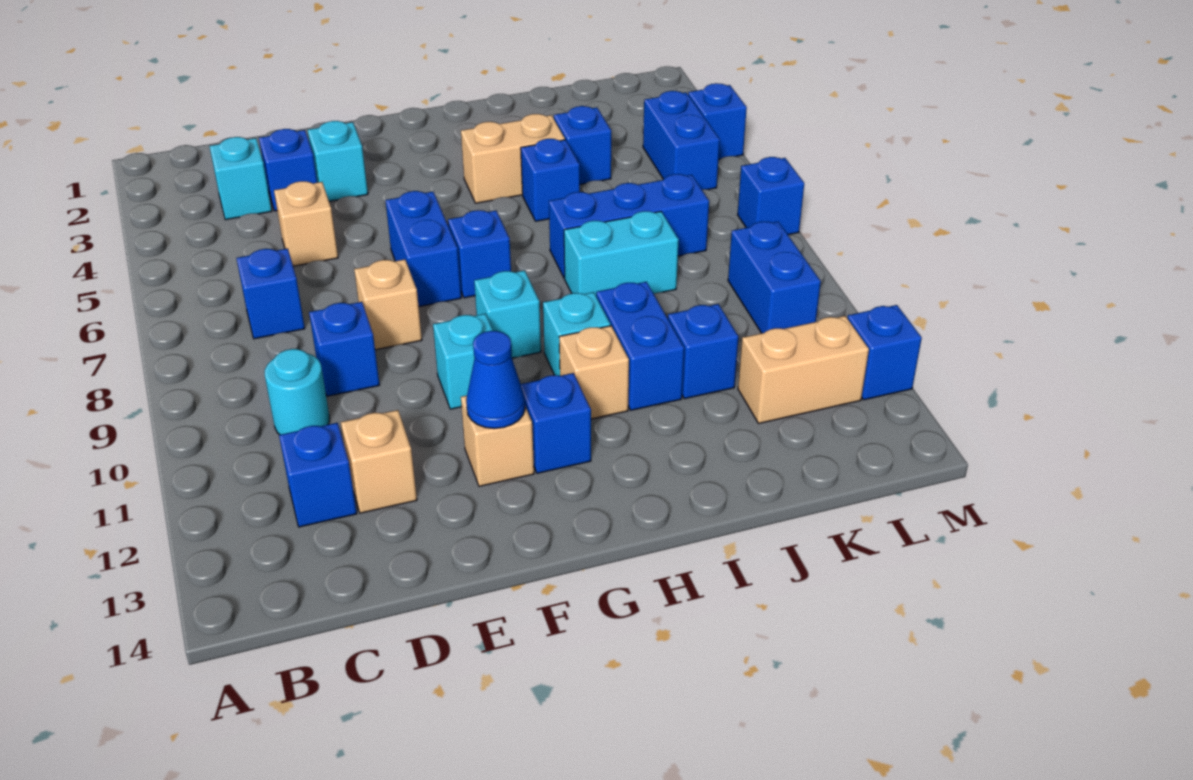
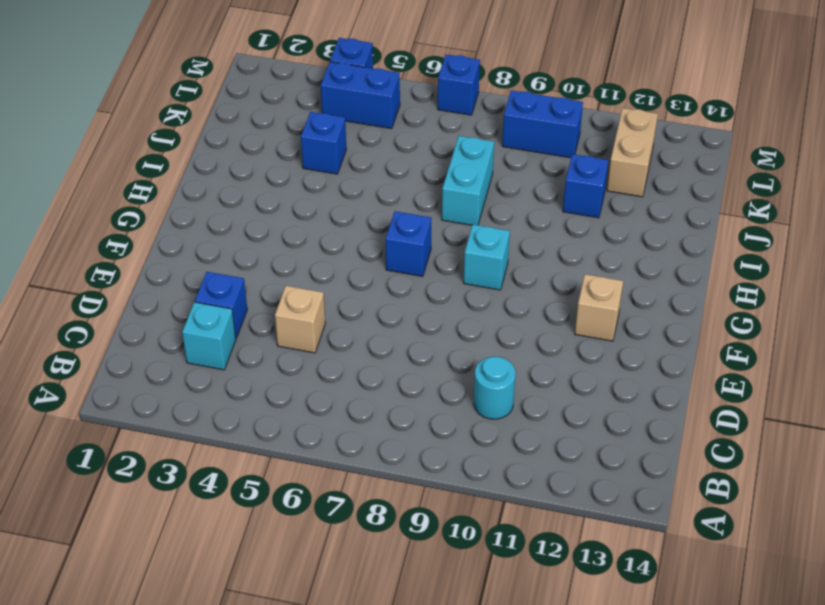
none -> blue 1x1 brick [236,248,305,339]
none -> blue 1x1 brick [279,423,357,527]
none -> blue 1x1 brick [309,302,380,396]
none -> tan 1x1 brick [341,410,417,513]

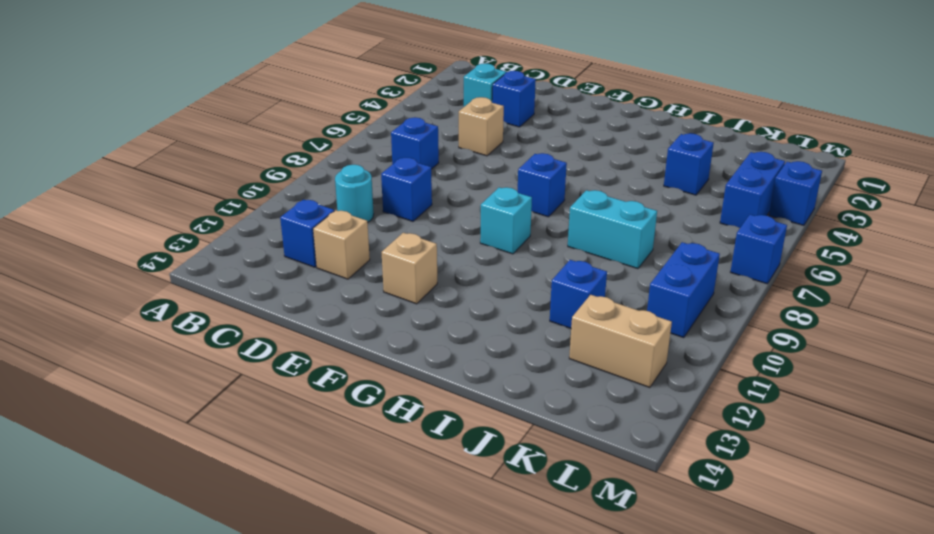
none -> cyan 1x1 brick [308,121,368,201]
none -> tan 1x1 brick [354,259,422,350]
none -> blue 1x2 brick [385,191,461,307]
none -> cyan 1x1 brick [433,314,493,409]

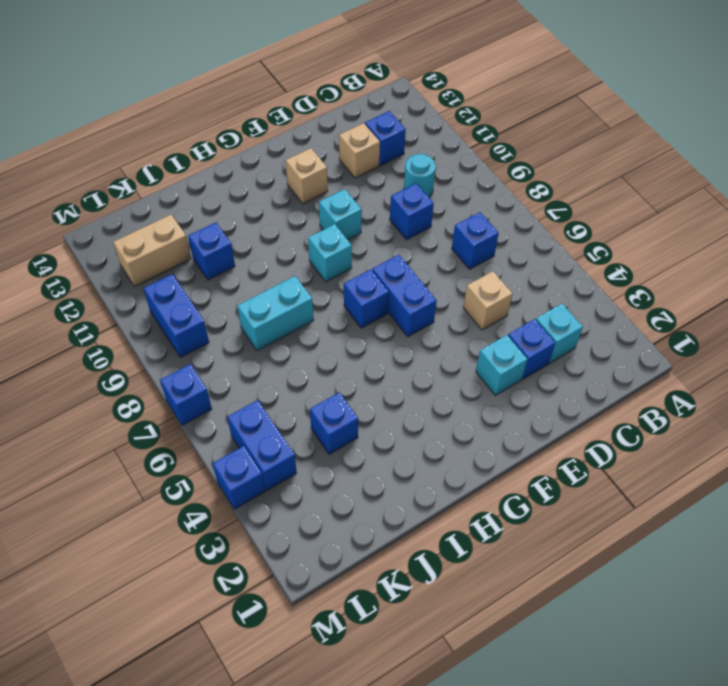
none -> tan 1x1 brick [354,259,422,350]
none -> blue 1x1 brick [521,373,591,473]
none -> tan 1x2 brick [461,114,565,203]
none -> cyan 1x1 brick [543,292,611,376]

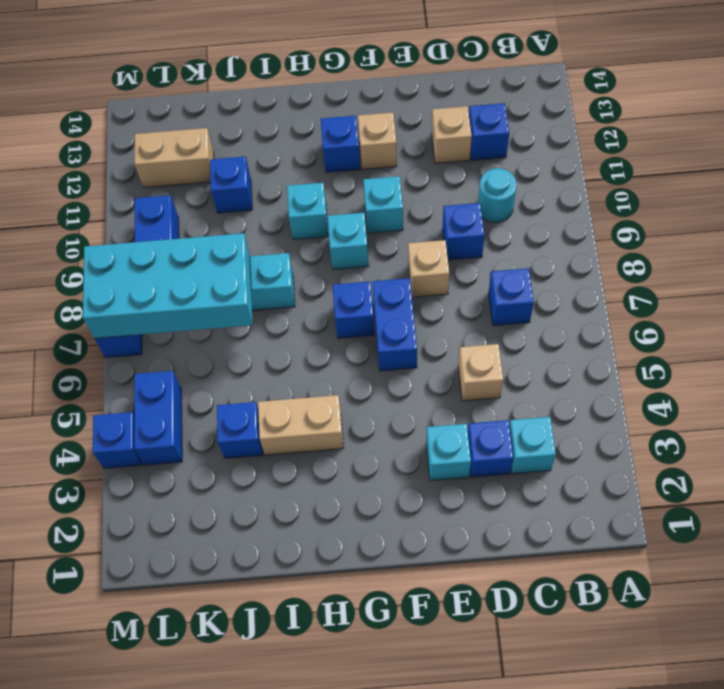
cyan 2x4 brick [83,233,253,338] -> none
none -> tan 1x1 brick [559,326,629,419]
none -> blue 1x1 brick [521,139,580,221]
none -> blue 1x3 brick [549,174,709,278]
none -> blue 1x2 brick [596,282,684,410]

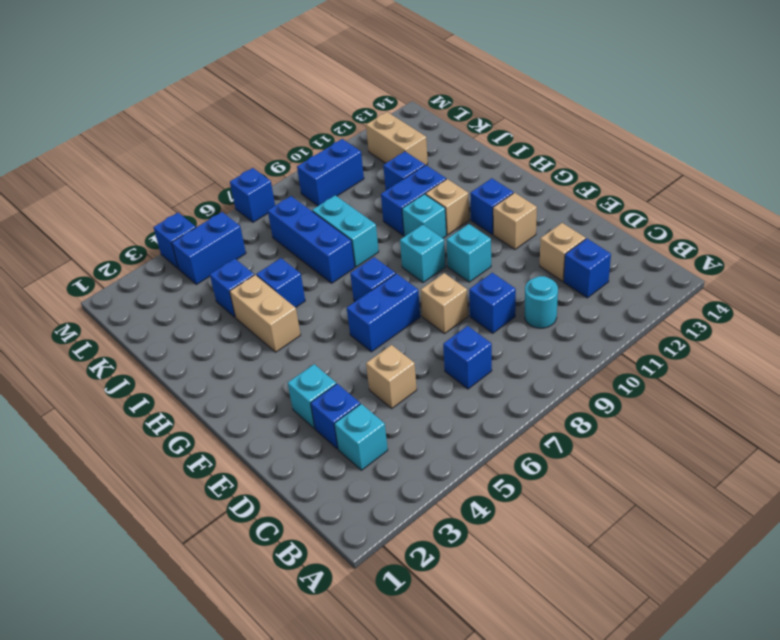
none -> blue 1x1 brick [847,305,922,400]
none -> blue 1x1 cone [466,331,525,429]

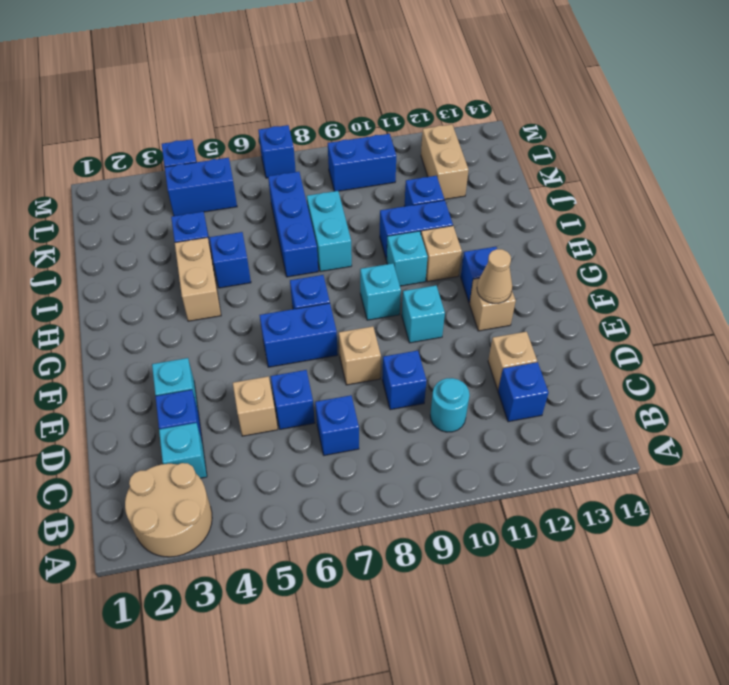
tan 2x2 round brick [125,463,212,557] -> none
blue 1x1 brick [271,370,315,429] -> blue 1x1 brick moved to [847,305,922,400]
tan 1x1 cone [477,249,512,303] -> blue 1x1 cone [466,331,525,429]

